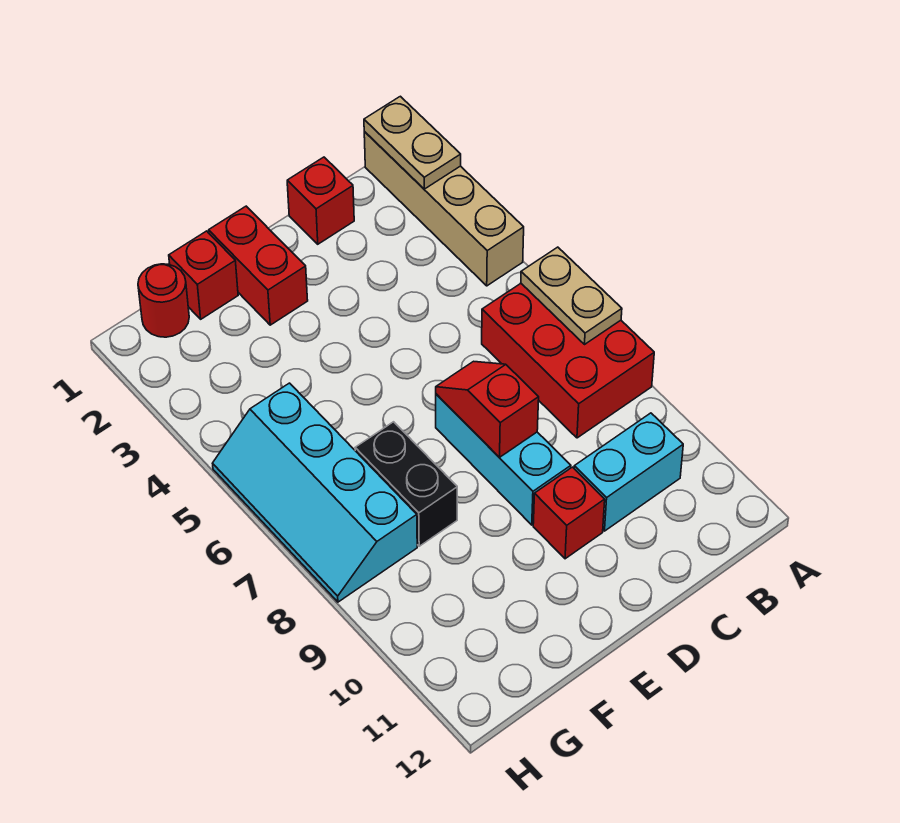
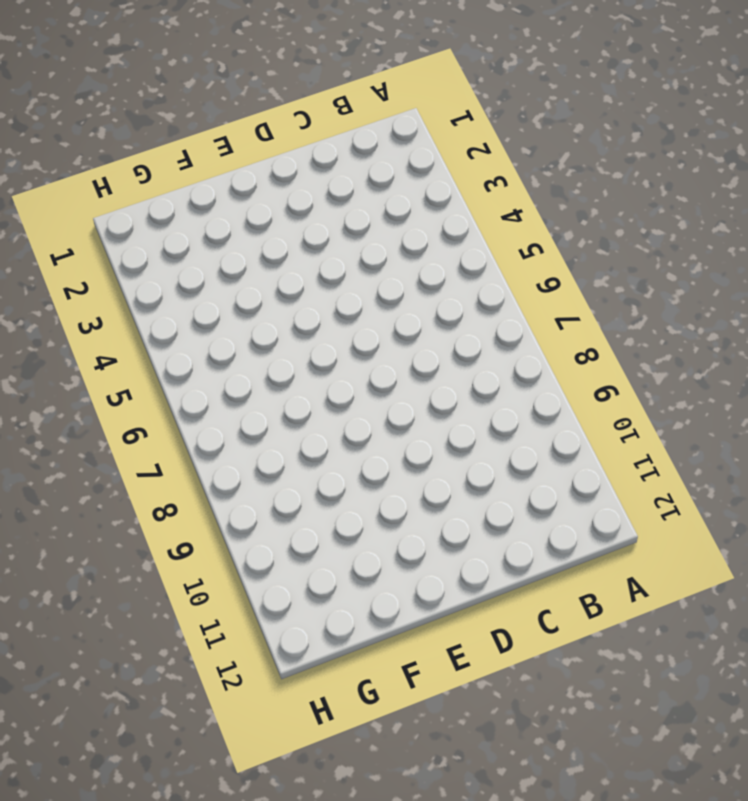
none -> tan 1x4 brick [364,132,524,286]
none -> red 2x3 brick [482,284,654,438]
none -> cyan 1x2 brick [574,413,683,531]

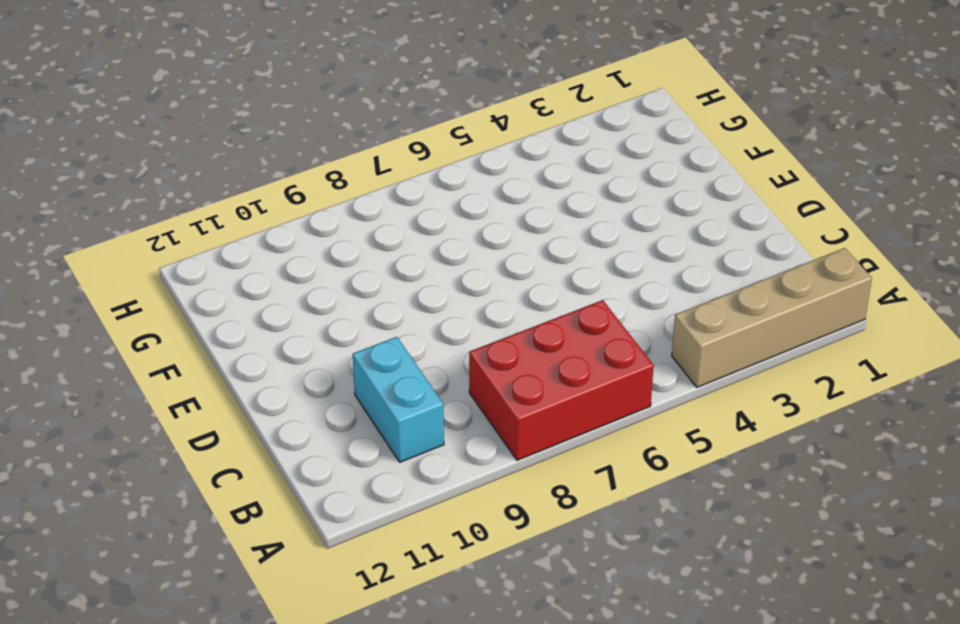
none -> red 1x1 brick [287,157,354,244]
none -> cyan 1x3 brick [436,394,571,525]
none -> red 1x1 brick [533,467,605,559]

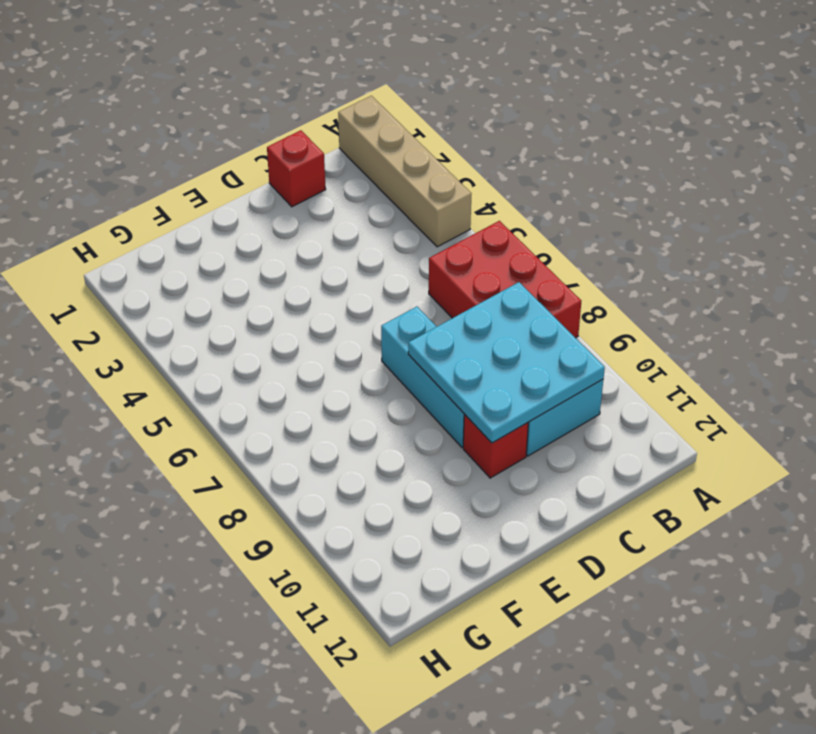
cyan 3x3 plate [408,282,605,443] -> red 1x2 slope [436,361,539,457]
none -> red 1x2 brick [209,206,308,325]
none -> red 1x1 brick [169,231,238,319]
none -> black 1x2 brick [355,422,457,546]

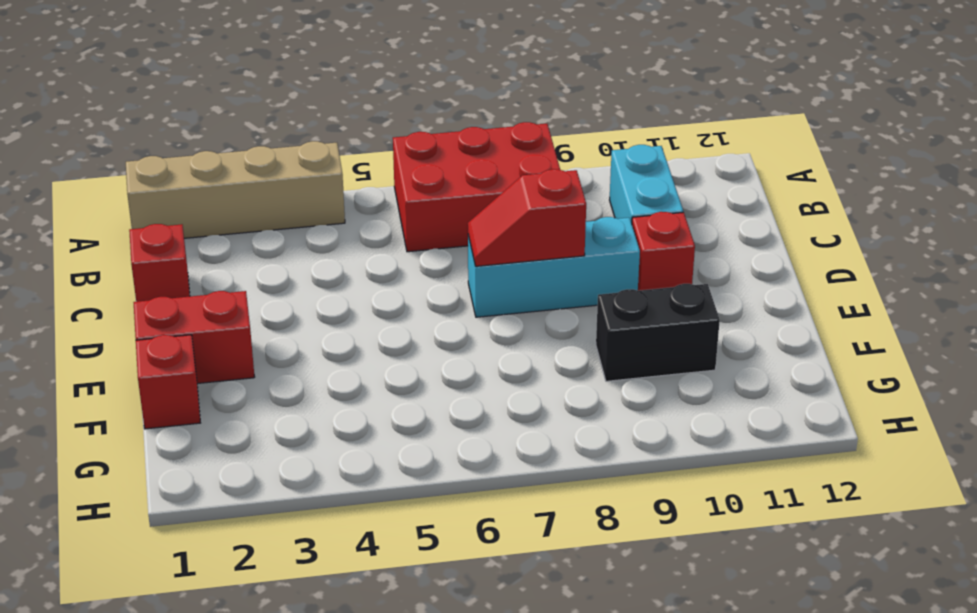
black 1x2 brick [596,284,720,381] -> black 1x2 brick moved to [355,422,457,546]
none -> red 1x1 round brick [138,264,189,337]
none -> cyan 2x4 slope [213,383,417,602]
none -> tan 1x2 plate [364,96,461,189]

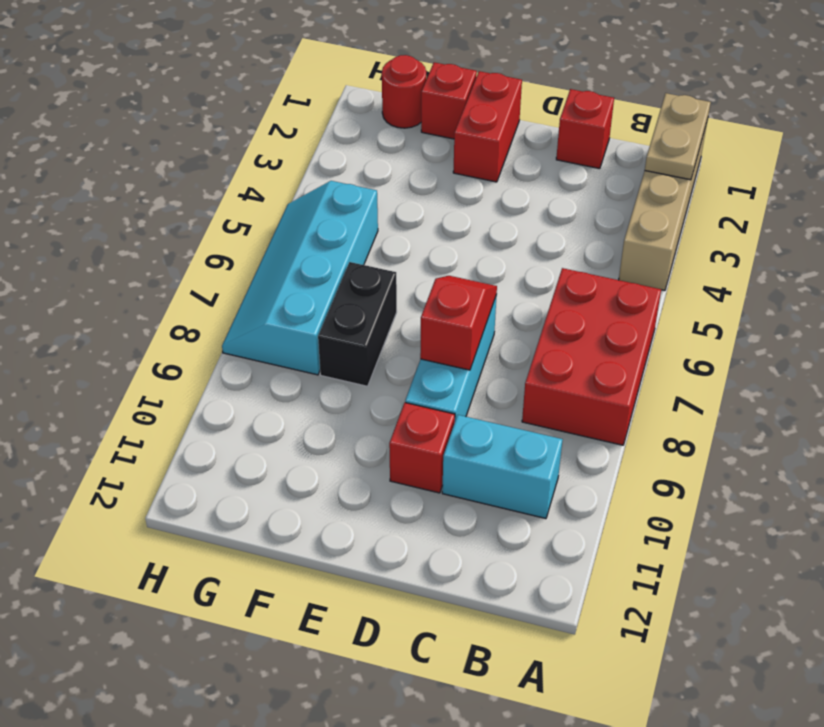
none -> tan 1x2 plate [521,247,622,344]

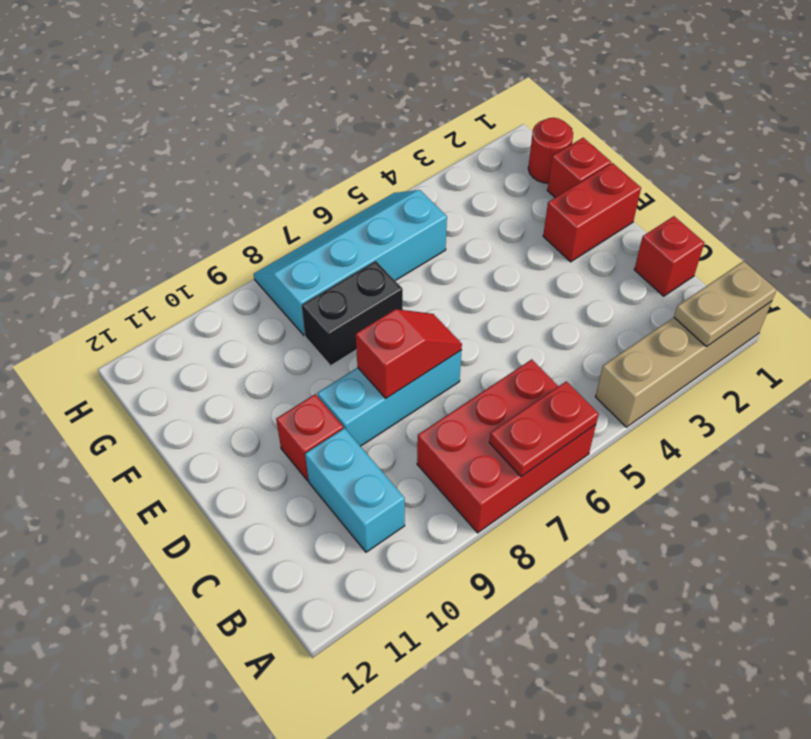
red 1x2 plate [489,381,599,476] -> tan 1x2 plate [521,247,622,344]

